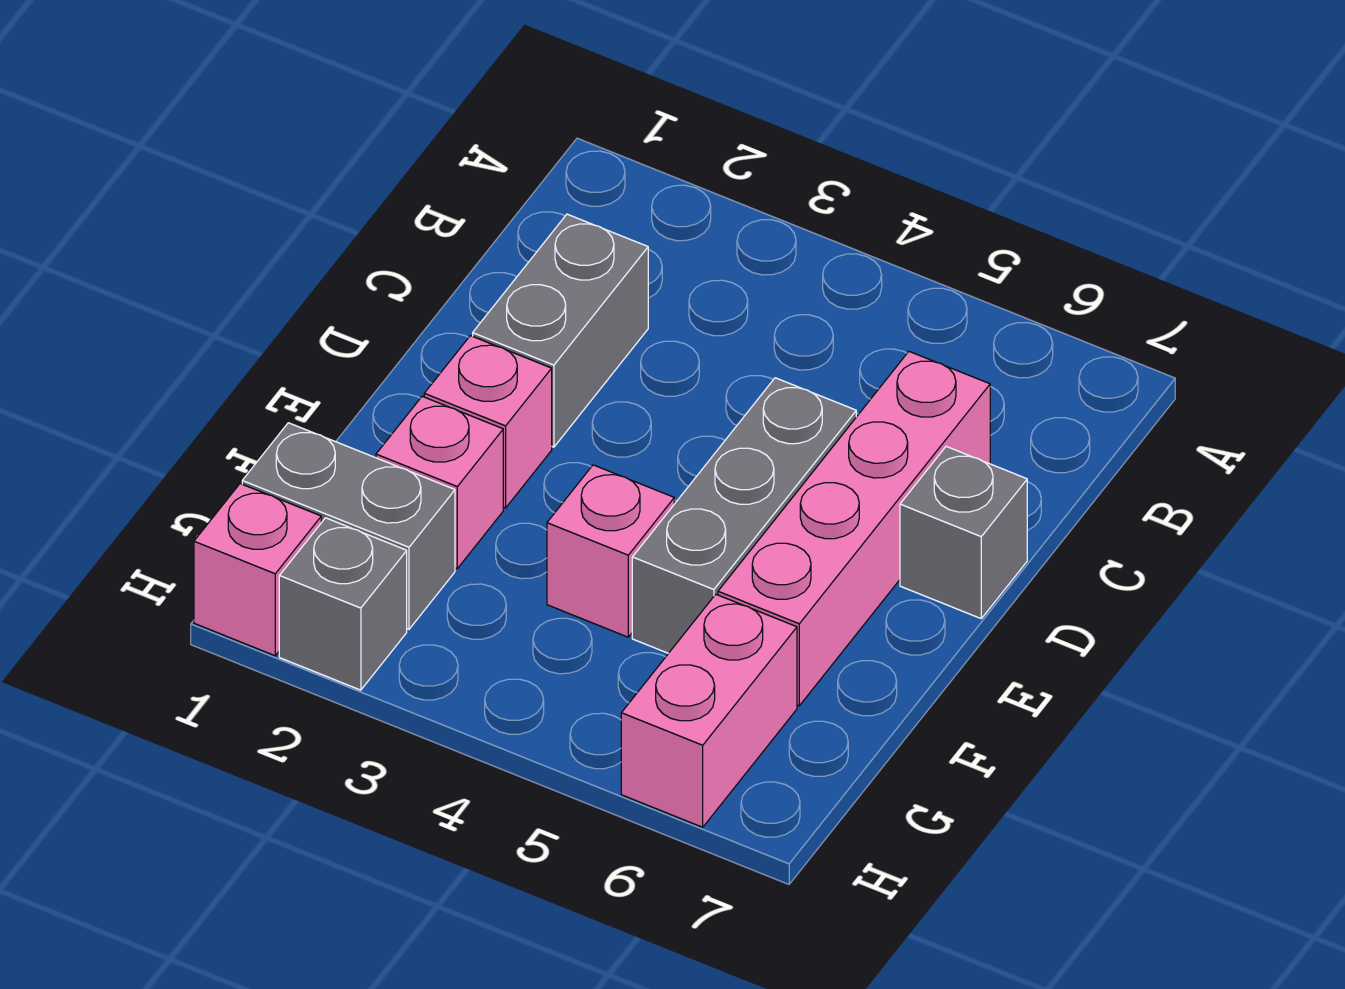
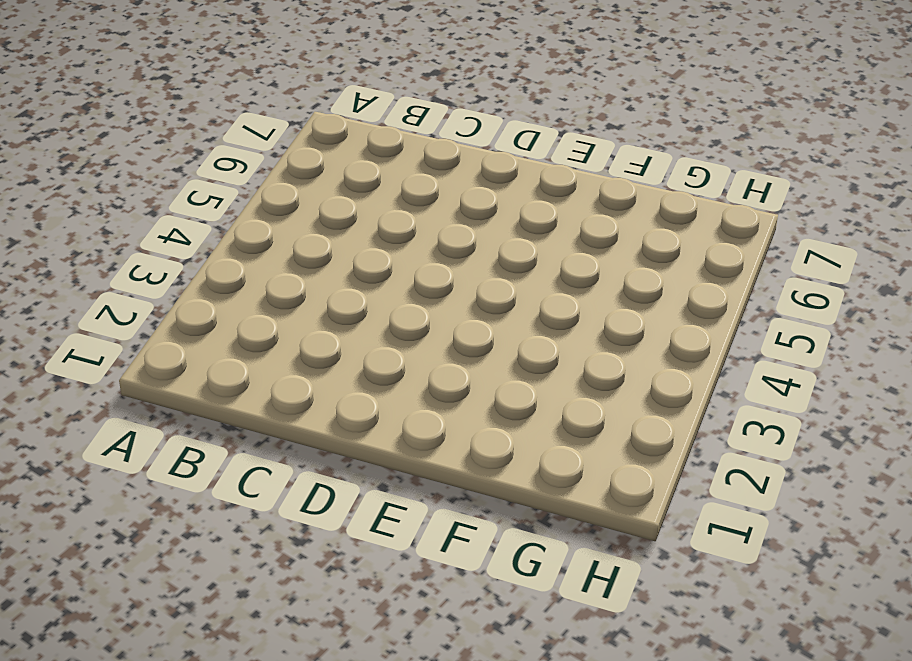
none -> grey 1x2 brick [473,214,648,447]
none -> pink 1x4 brick [718,352,990,706]

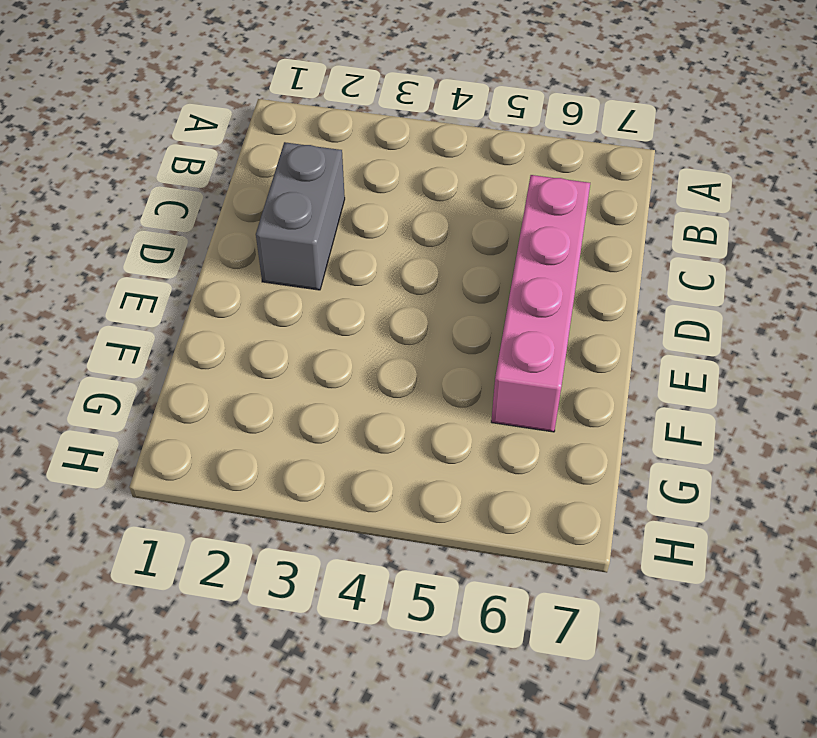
none -> grey 1x3 brick [632,378,856,653]
none -> grey 1x1 brick [900,446,1027,618]

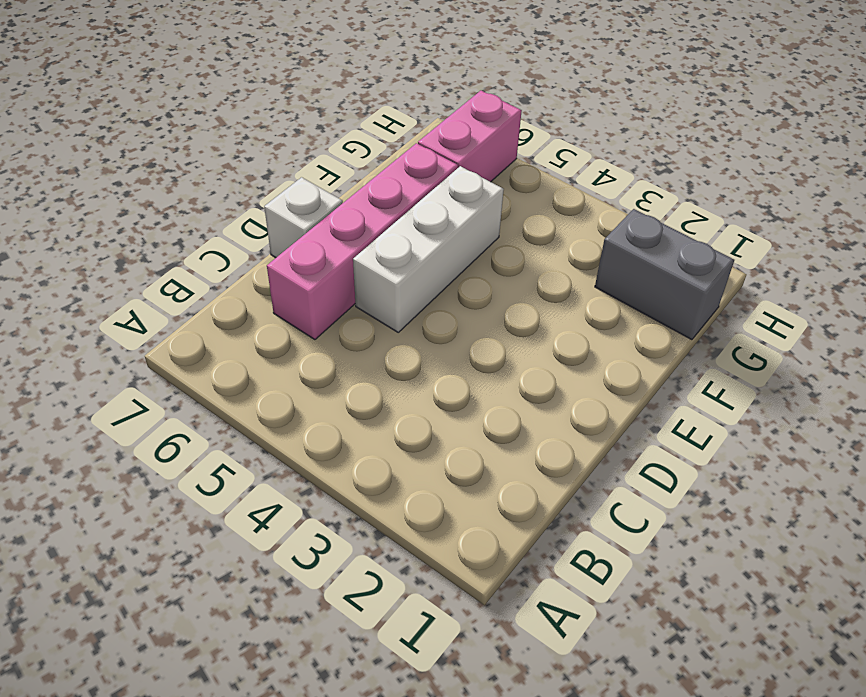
white 1x3 brick [353,166,504,332] -> grey 1x3 brick [632,378,856,653]
white 1x1 brick [264,177,343,258] -> grey 1x1 brick [900,446,1027,618]
none -> grey 1x2 brick [473,214,648,447]
none -> pink 1x1 brick [424,336,552,508]

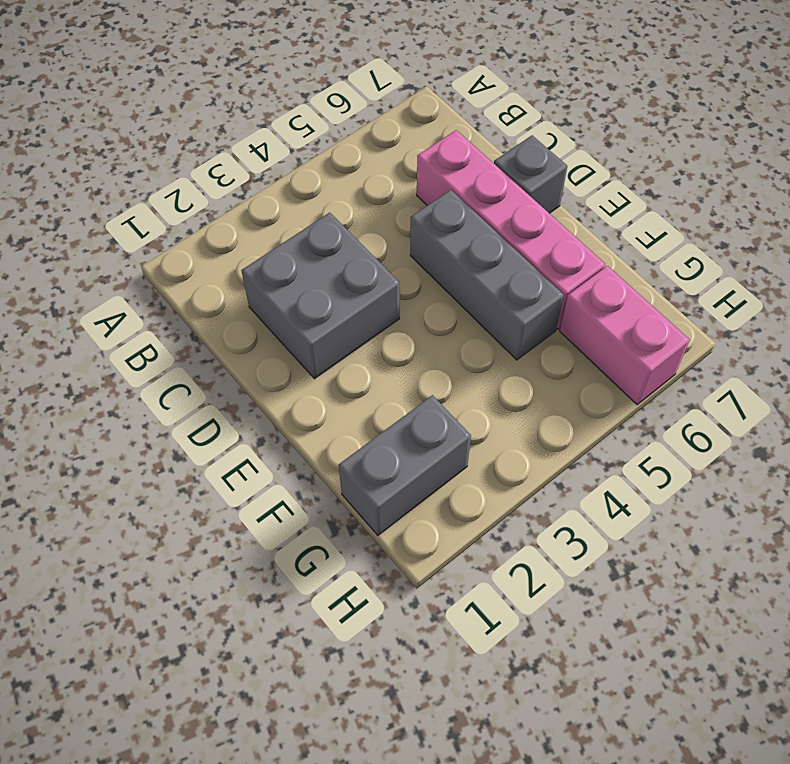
grey 2x2 brick [241,213,400,379] -> grey 1x2 brick [473,214,648,447]
none -> pink 1x1 brick [424,336,552,508]
none -> pink 1x1 brick [376,396,503,568]

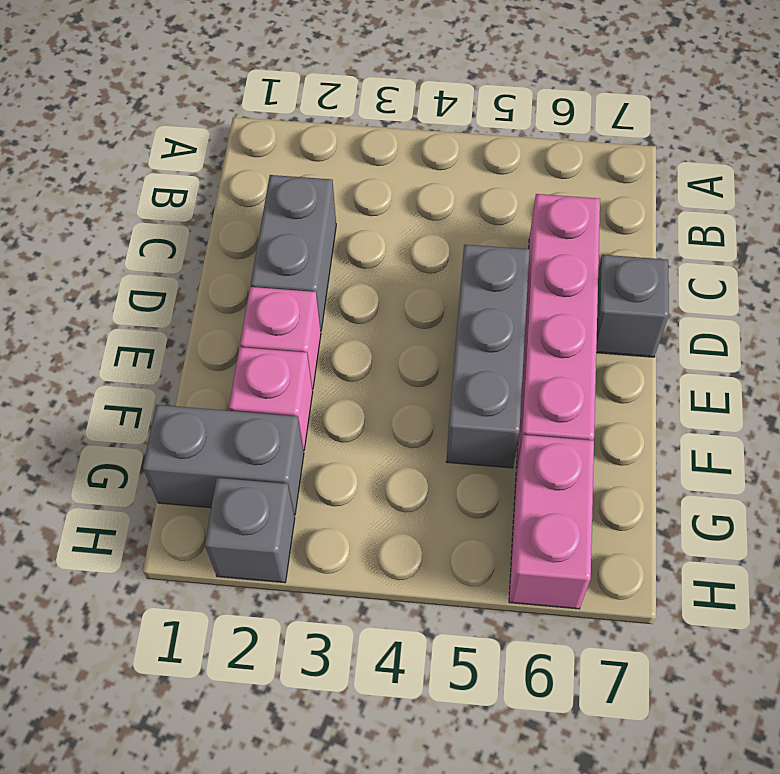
none -> pink 1x1 brick [547,465,674,637]
none -> pink 1x1 brick [194,484,321,656]

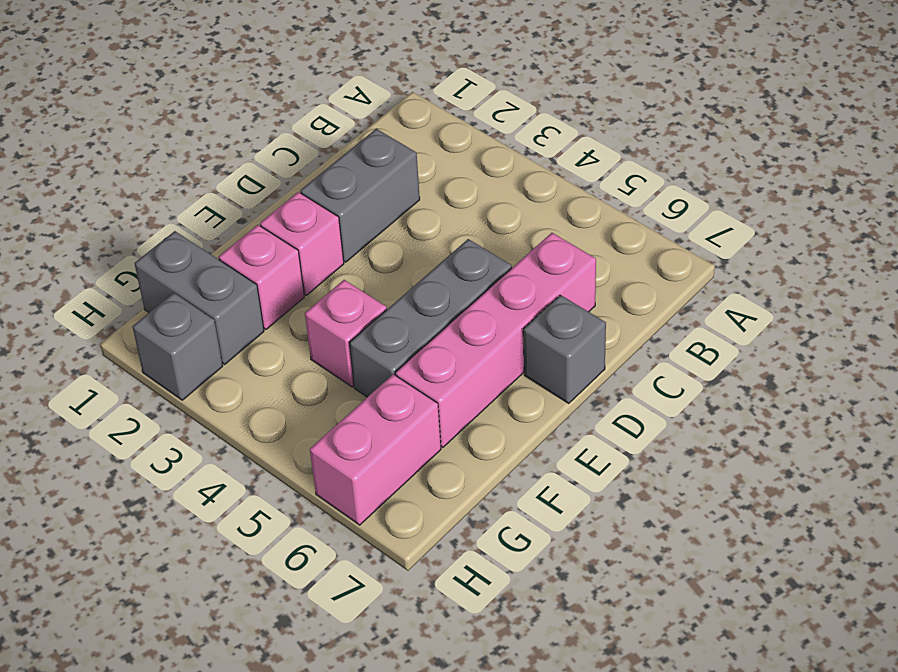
none -> pink 1x1 brick [194,484,321,656]

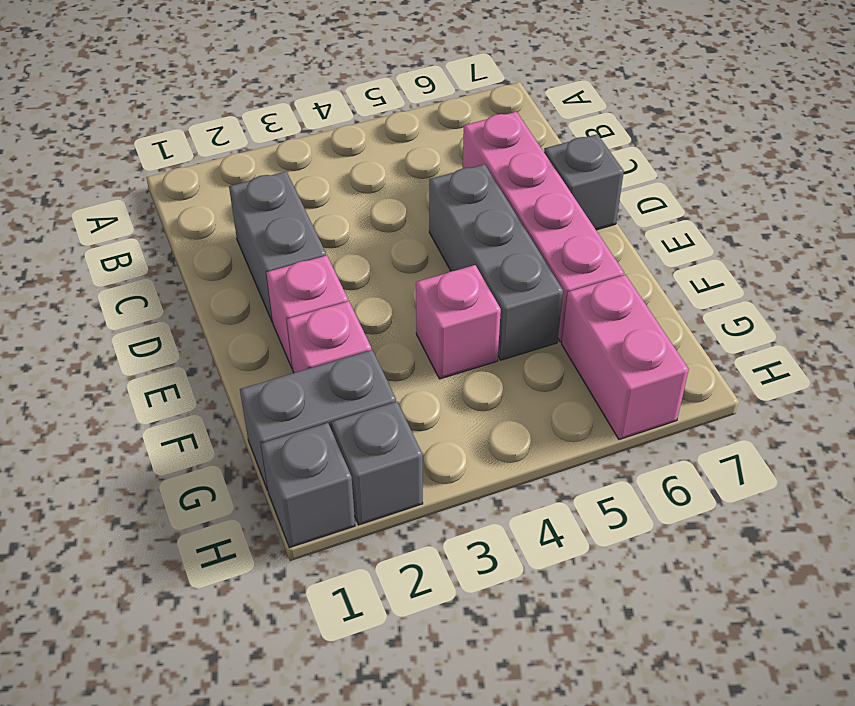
grey 1x1 brick [261,423,355,548] -> pink 1x1 brick [194,484,321,656]

